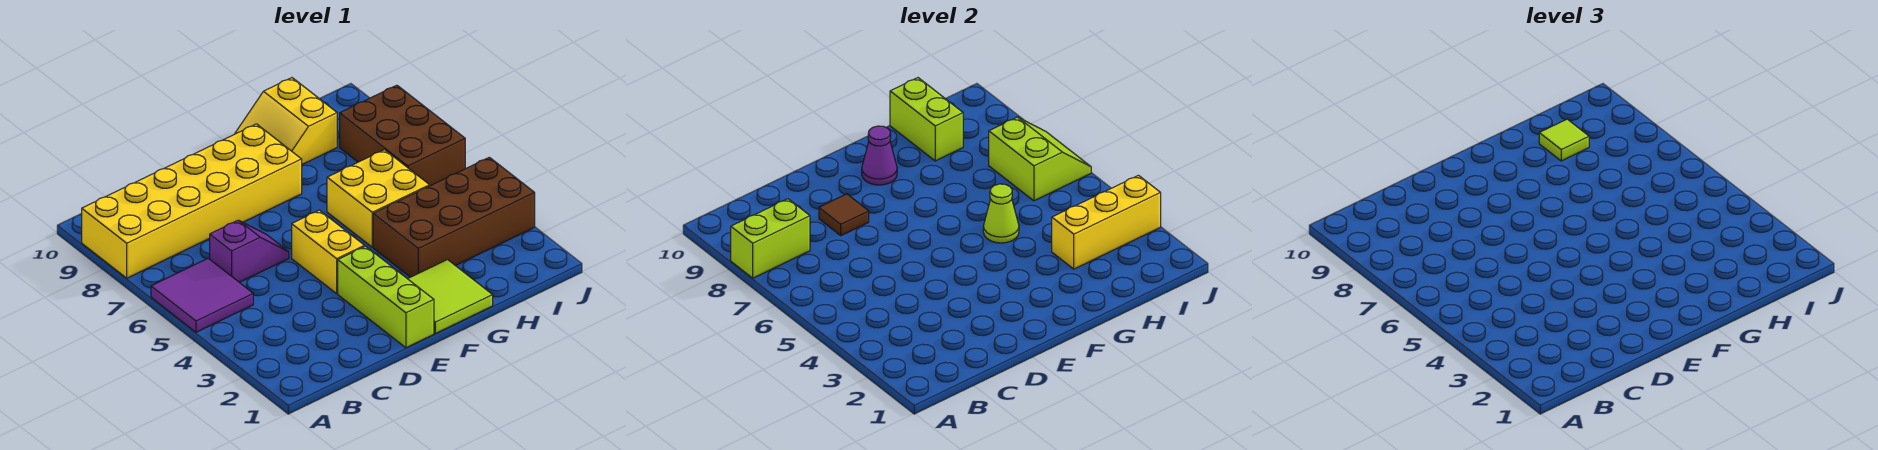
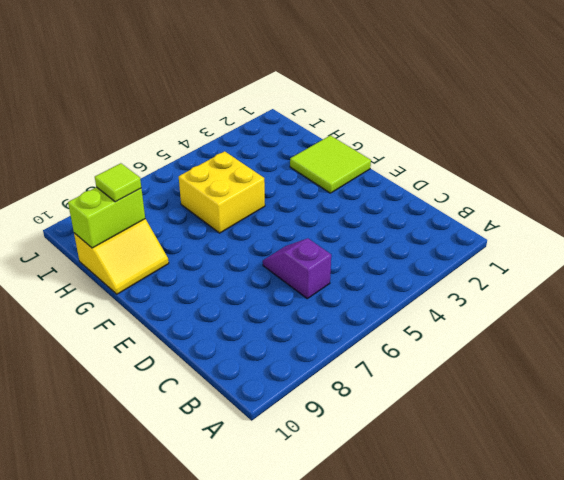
none -> purple 2x2 tile [151,258,253,332]
none -> yellow 2x6 brick [82,124,302,278]
none -> lime 1x3 brick [338,246,434,348]

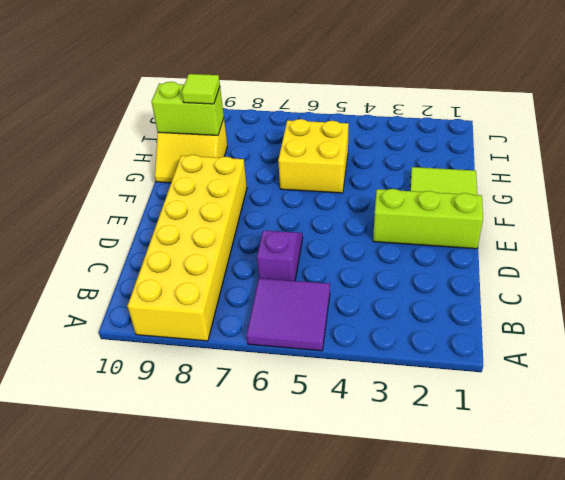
none -> yellow 1x2 brick [292,210,365,294]
none -> brown 2x4 brick [373,157,535,277]
none -> brown 2x3 brick [340,85,465,186]

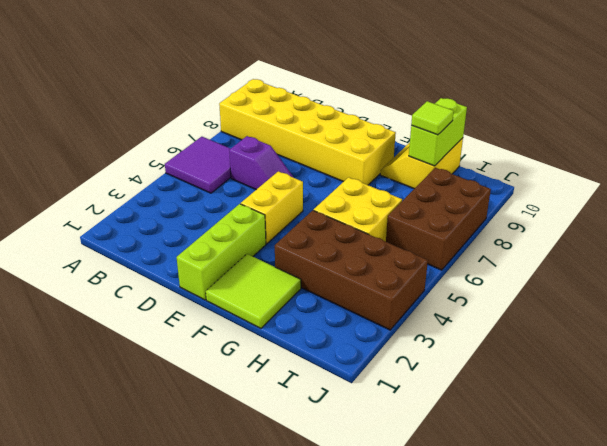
none -> lime 1x2 brick [731,199,810,278]
none -> brown 1x1 tile [819,194,869,236]
none -> purple 1x1 cone [862,126,897,185]

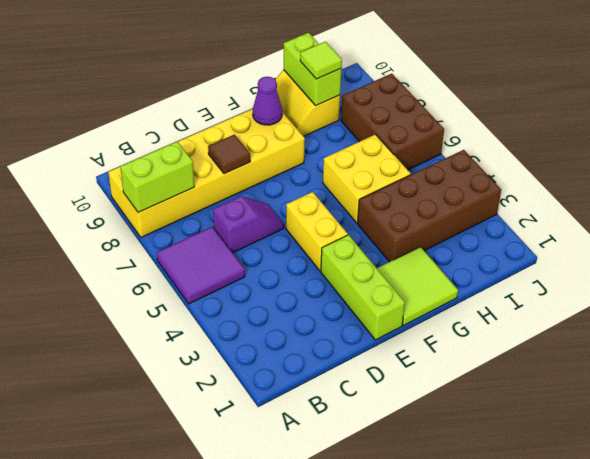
none -> lime 1x1 cone [983,184,1019,243]
none -> yellow 1x3 brick [1052,175,1161,269]
none -> lime 2x2 slope [989,117,1091,201]

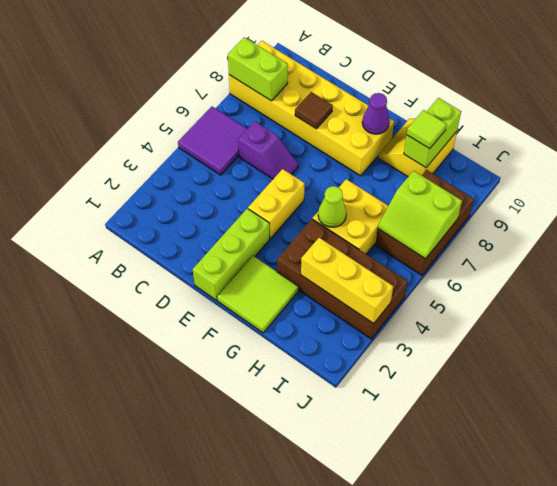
lime 2x2 slope [378,171,462,259] -> lime 2x2 slope turned to [989,117,1091,201]

